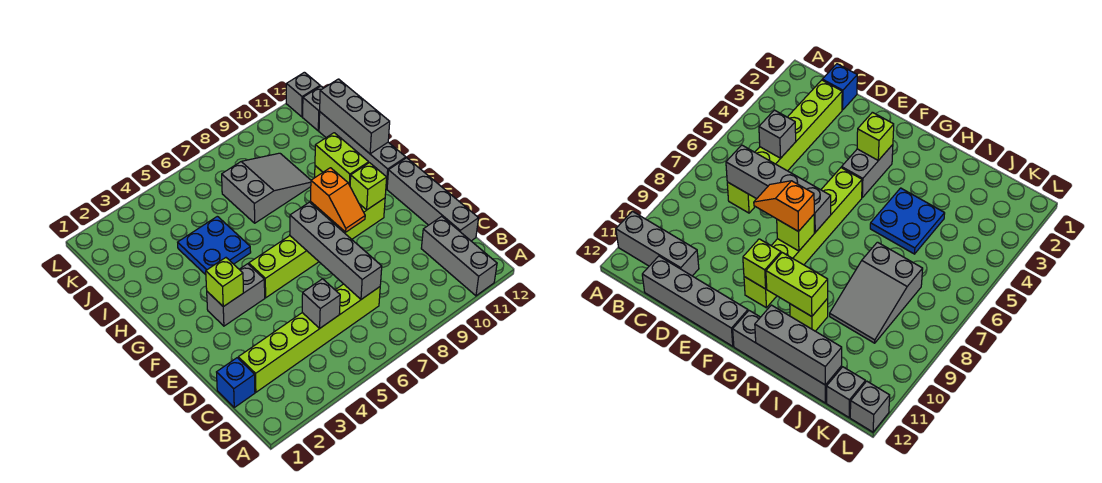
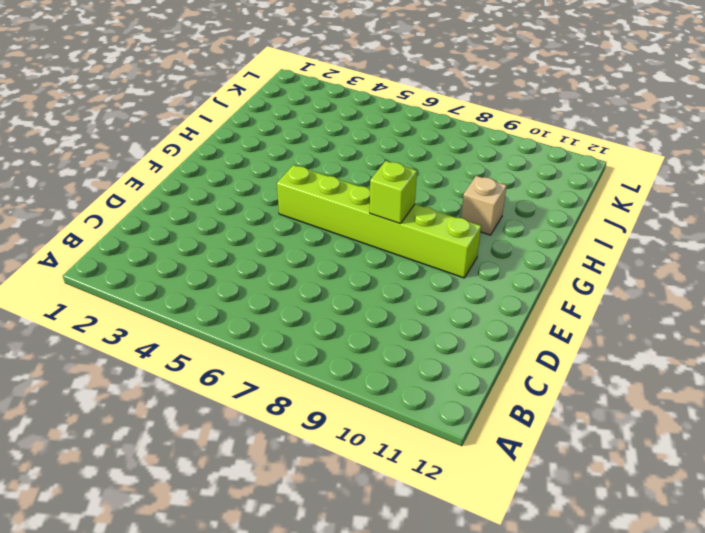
tan 1x1 brick [461,176,507,235] -> lime 1x1 brick [790,299,828,331]
none -> grey 1x3 brick [421,216,497,296]
none -> blue 1x1 brick [217,358,255,407]
none -> lime 1x6 brick [238,284,380,392]

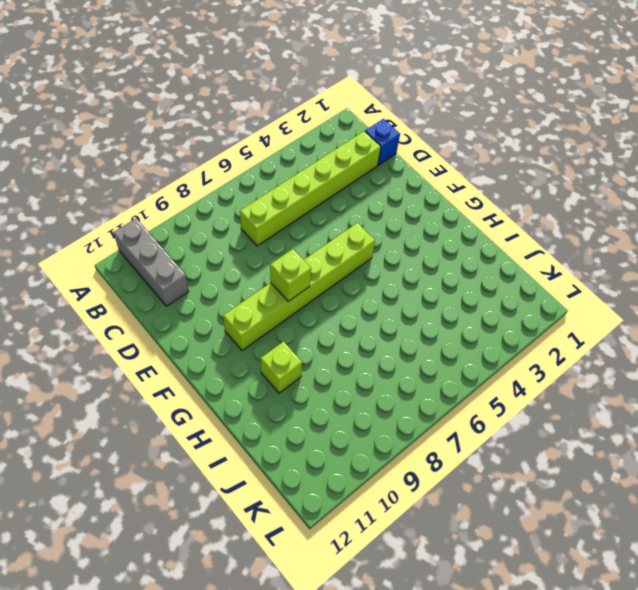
none -> grey 1x4 brick [387,158,478,241]
none -> grey 1x2 brick [207,264,265,326]
none -> grey 1x4 brick [319,112,406,189]

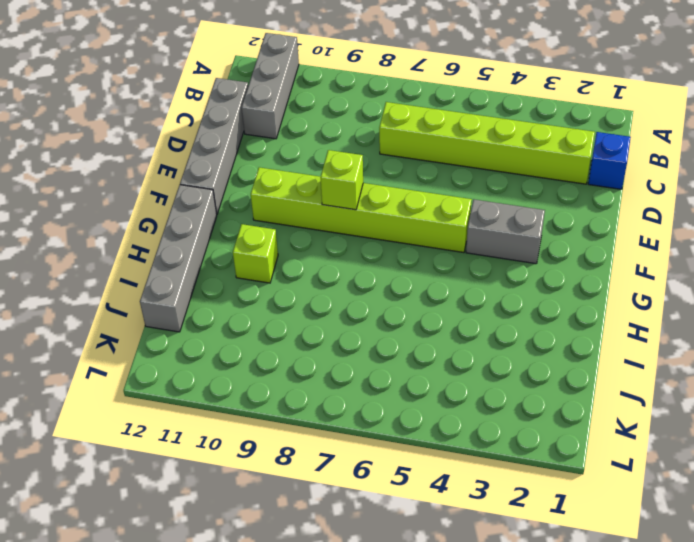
none -> blue 2x2 plate [178,216,251,275]
none -> grey 2x3 slope [222,153,311,223]
none -> grey 1x1 brick [303,86,323,131]

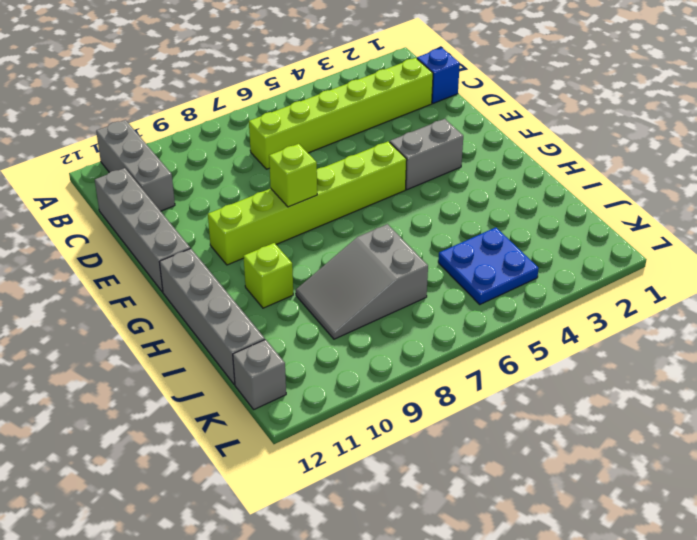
blue 2x2 plate [438,227,539,304] -> blue 2x2 plate moved to [178,216,251,275]
none -> grey 1x1 brick [286,72,320,117]
none -> grey 1x1 brick [302,279,340,328]
none -> grey 1x4 brick [290,202,382,299]

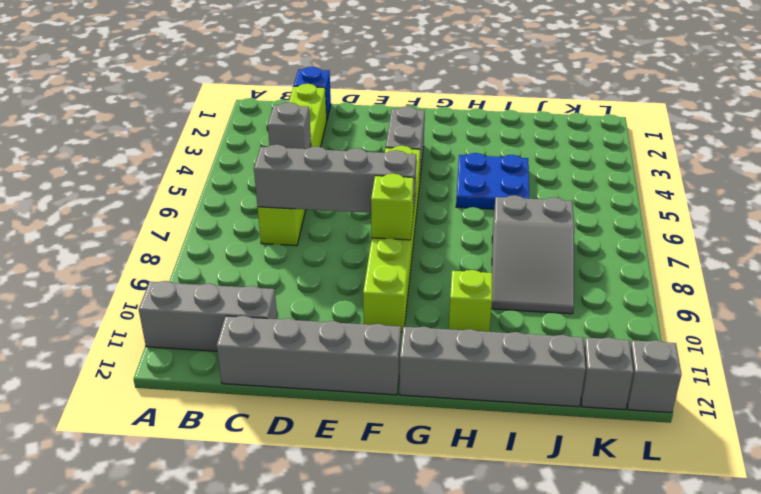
none -> lime 1x1 brick [206,258,243,307]
none -> lime 1x1 brick [350,163,387,210]
none -> lime 1x2 brick [315,133,369,185]

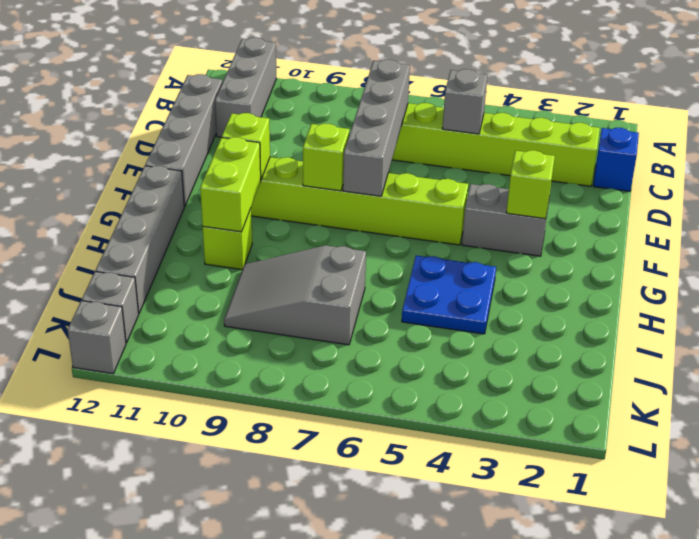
none -> grey 1x3 brick [320,79,390,154]
none -> orange 1x2 slope [310,168,365,232]

